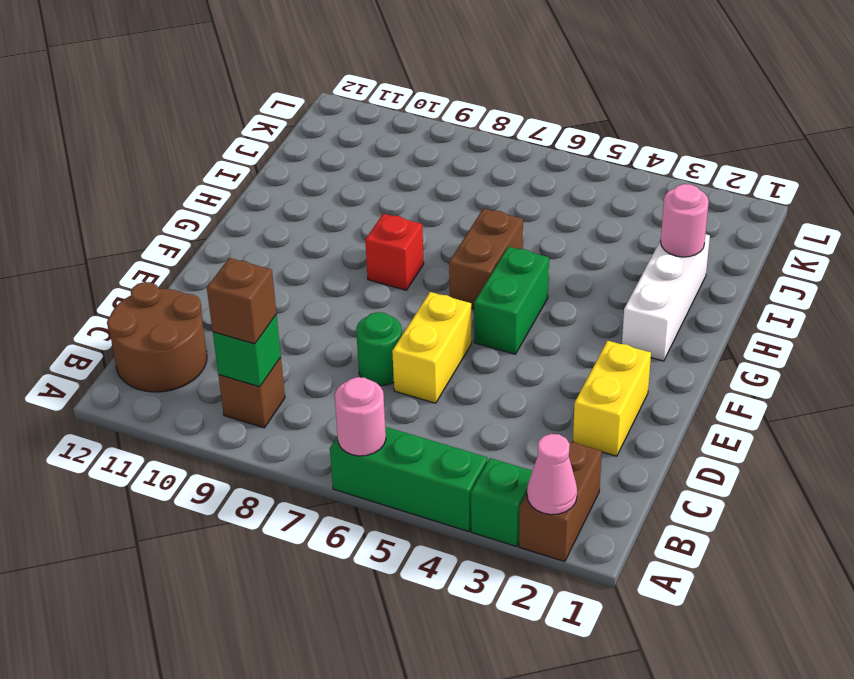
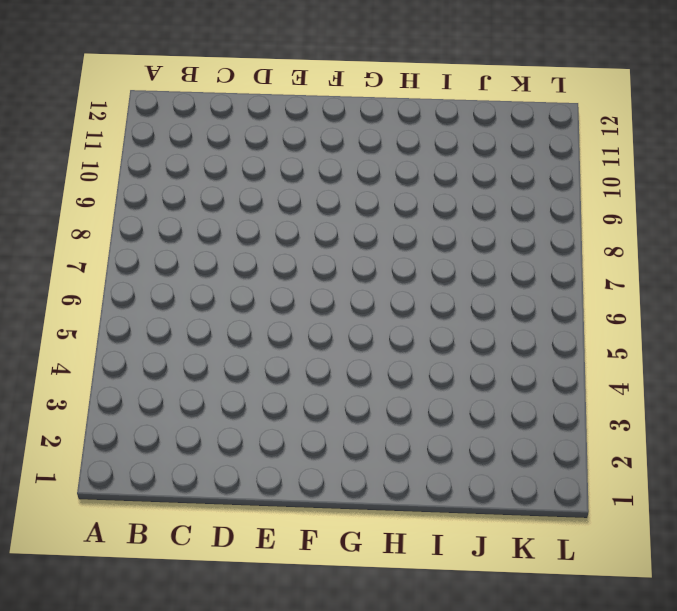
none -> brown 1x2 brick [519,441,602,562]
none -> green 1x1 brick [471,458,532,546]
none -> green 1x3 brick [330,427,487,532]

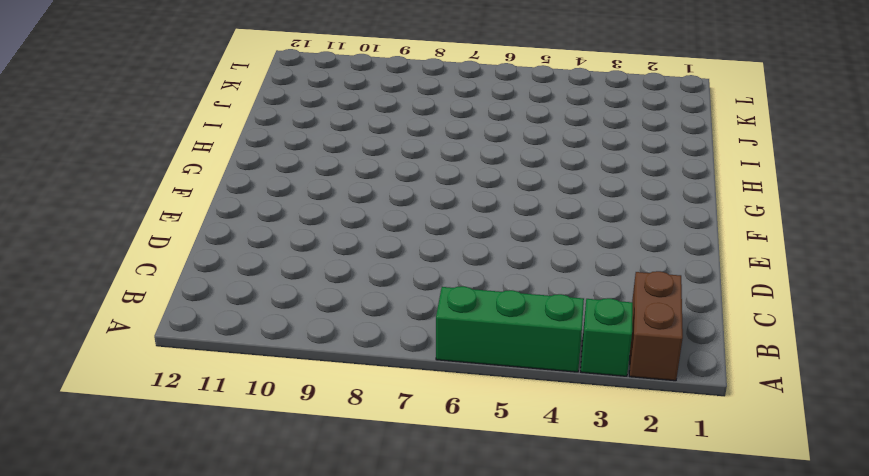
none -> brown 1x1 brick [218,357,285,428]
none -> brown 2x2 round brick [107,282,207,392]
none -> yellow 1x2 brick [573,341,651,456]

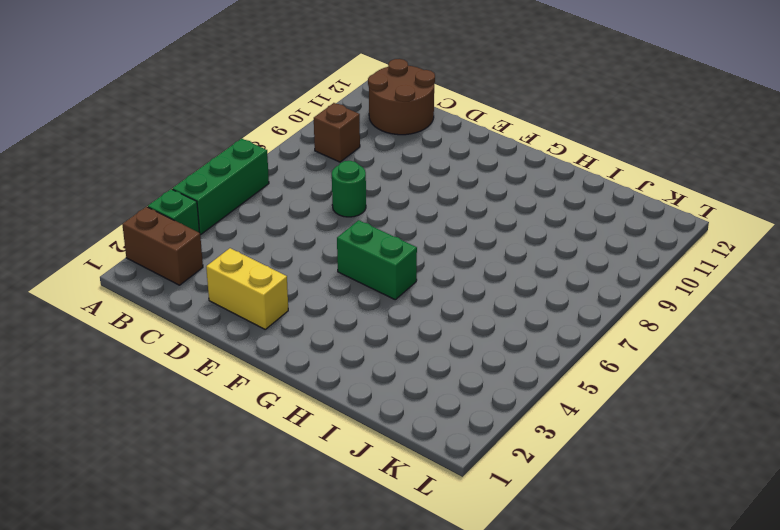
none -> yellow 1x2 brick [392,292,472,403]
none -> white 1x3 brick [622,234,710,361]
none -> brown 1x2 brick [449,209,523,309]

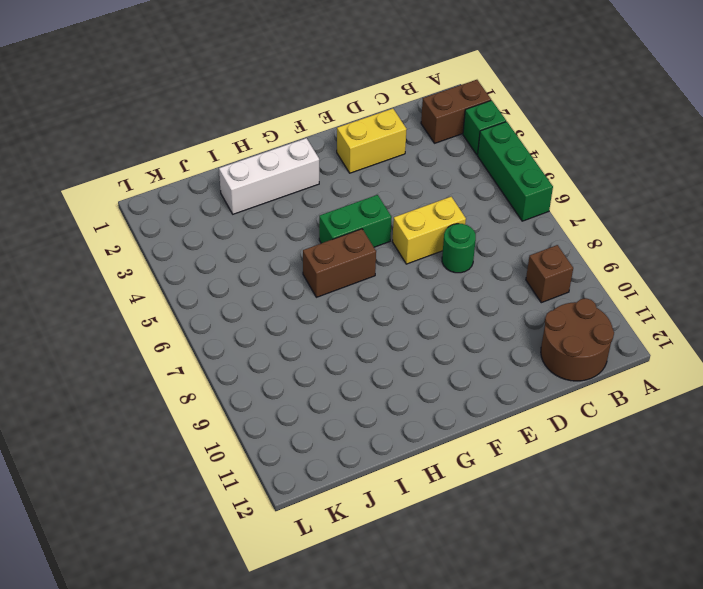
none -> red 1x1 brick [365,214,424,290]
none -> pink 1x1 cone [527,434,577,515]
none -> pink 1x1 round brick [335,377,386,456]

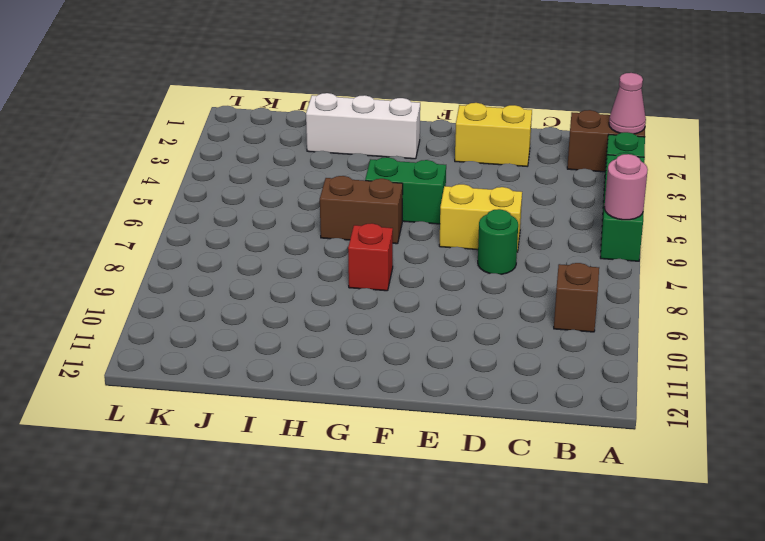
none -> brown 2x2 round brick [107,282,207,392]
none -> green 1x1 brick [213,315,281,387]
none -> pink 1x1 round brick [661,184,709,257]

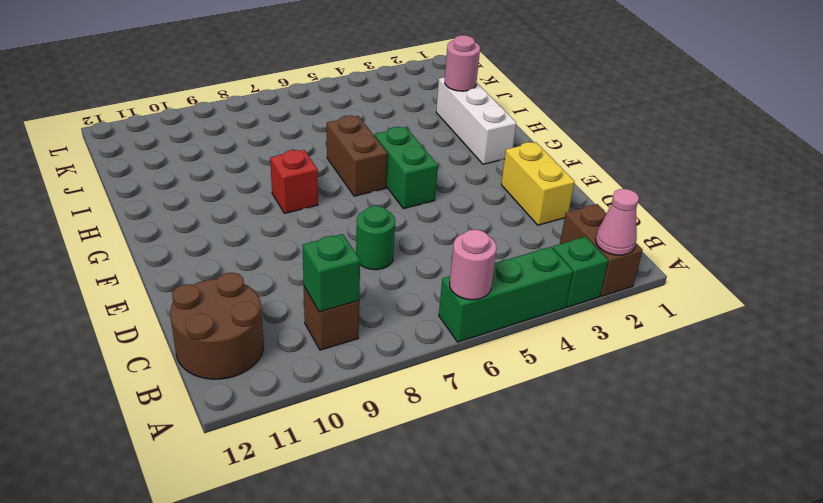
none -> yellow 1x2 brick [392,292,472,403]
none -> brown 1x1 brick [207,258,276,344]

